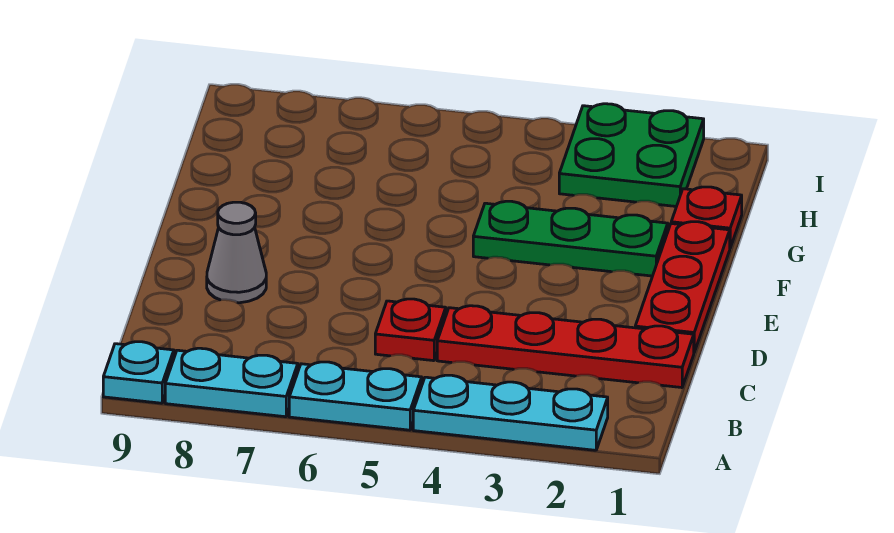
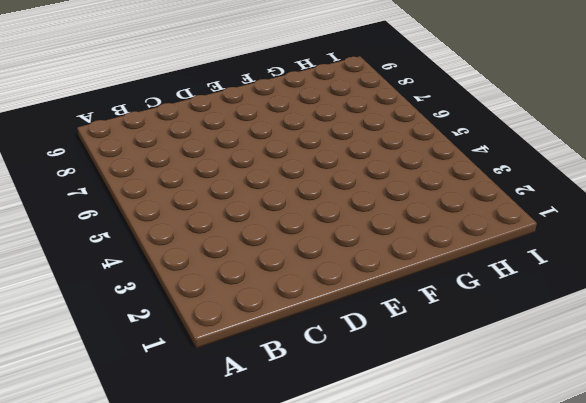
none -> cyan 1x3 plate [413,375,608,450]
none -> cyan 1x2 plate [289,362,422,430]

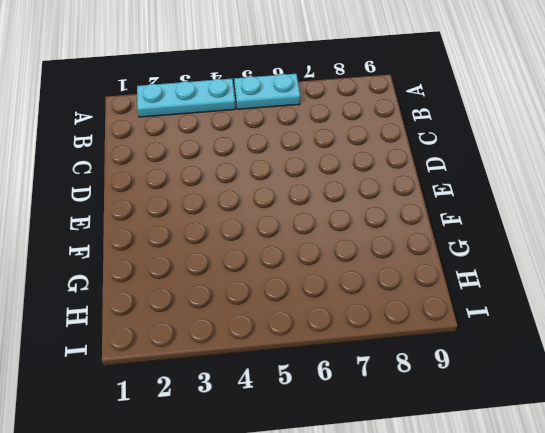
none -> cyan 1x2 plate [165,348,298,417]
none -> cyan 1x1 plate [103,342,174,403]

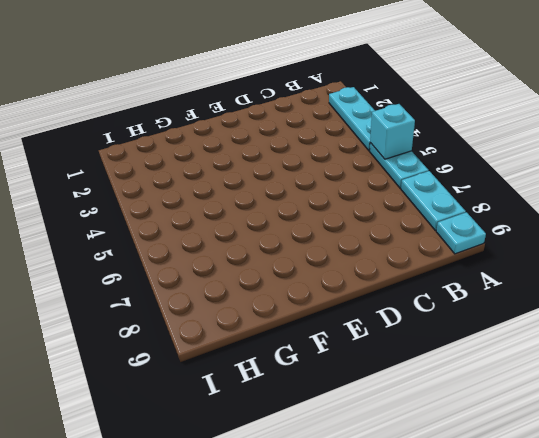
cyan 1x1 brick [370,104,415,159] -> none
none -> red 1x4 plate [437,306,694,388]
none -> red 1x1 plate [375,299,446,361]

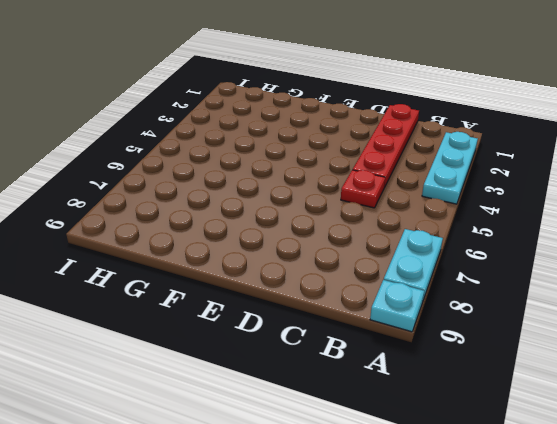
none -> cyan 1x2 plate [289,362,422,430]
none -> red 1x3 plate [635,222,730,352]

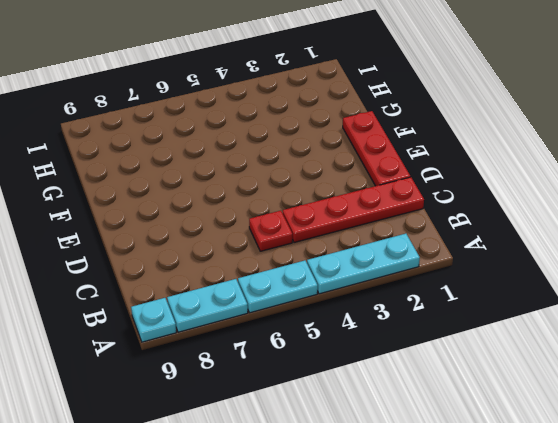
none -> grey 1x1 cone [207,202,266,303]
none -> green 1x3 plate [473,201,668,276]

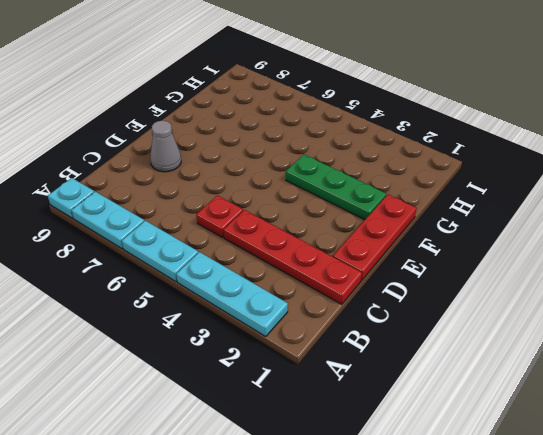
none -> red 1x1 plate [671,187,742,248]
none -> green 2x2 plate [559,104,704,206]

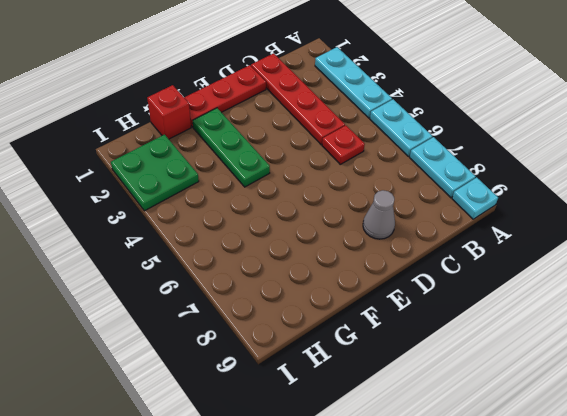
red 1x1 brick [147,85,191,139] -> red 1x1 plate [671,187,742,248]

